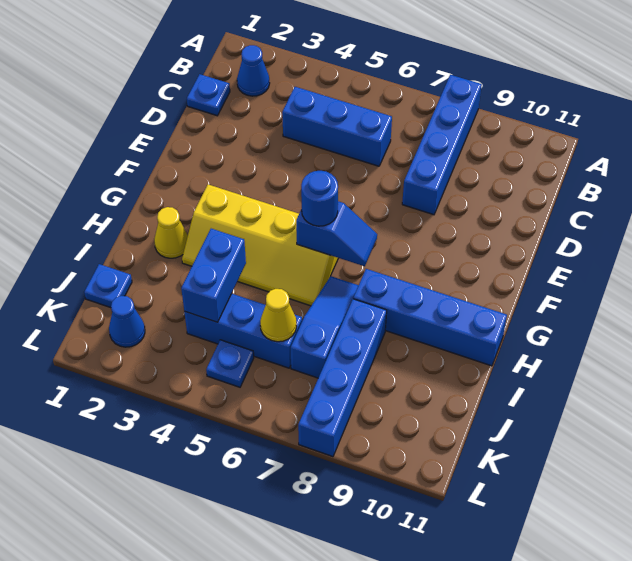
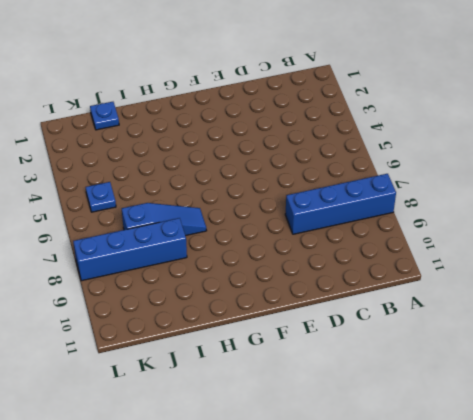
none -> blue 1x1 cone [237,45,270,96]
none -> blue 1x1 plate [187,74,230,116]
none -> blue 1x3 brick [282,87,392,166]

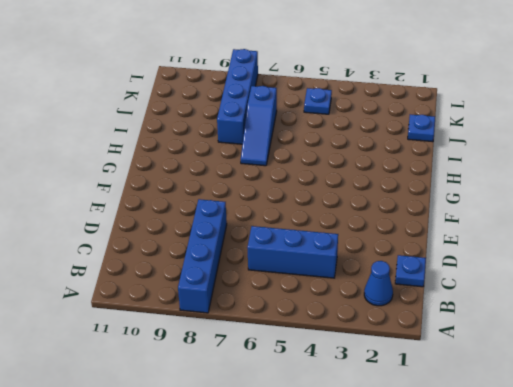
none -> yellow 2x4 slope [182,184,338,306]
none -> yellow 1x1 cone [154,207,188,258]
none -> blue 1x4 brick [353,269,507,366]

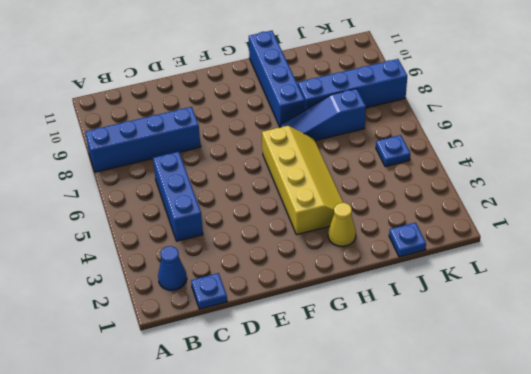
none -> blue 1x3 brick [184,294,302,368]
none -> blue 1x1 cone [109,296,145,347]
none -> blue 1x2 slope [296,201,377,266]

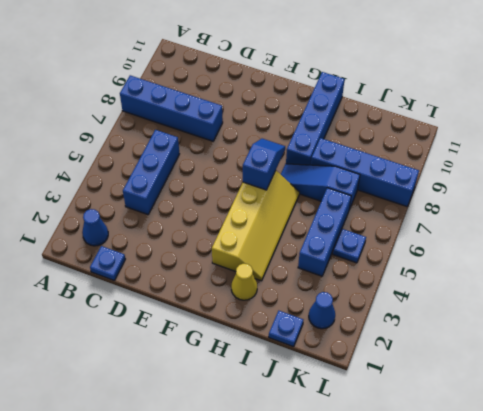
none -> blue 1x2 brick [181,229,246,322]
none -> yellow 1x1 cone [260,289,297,342]
none -> blue 1x1 round brick [301,171,338,226]

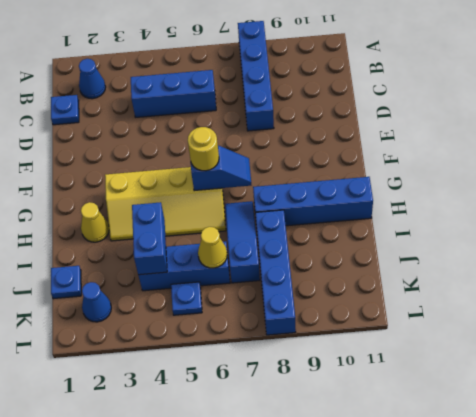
yellow 1x1 round brick [188,127,219,171] -> blue 1x1 round brick [301,171,338,226]

